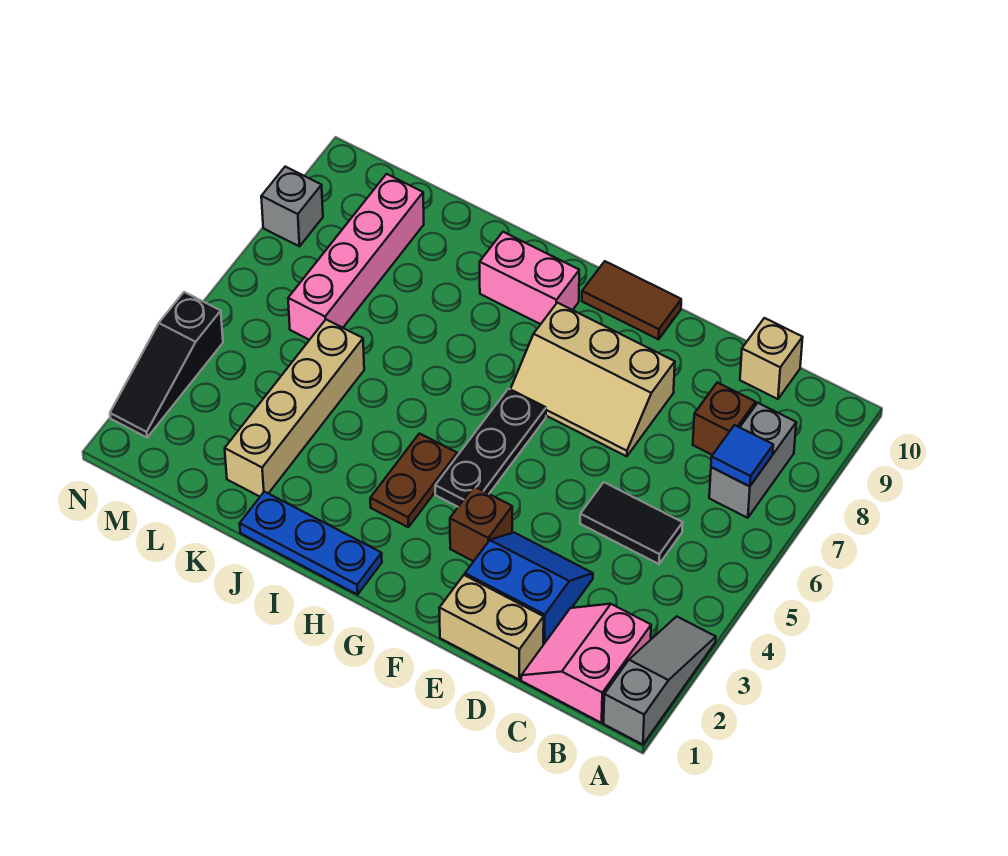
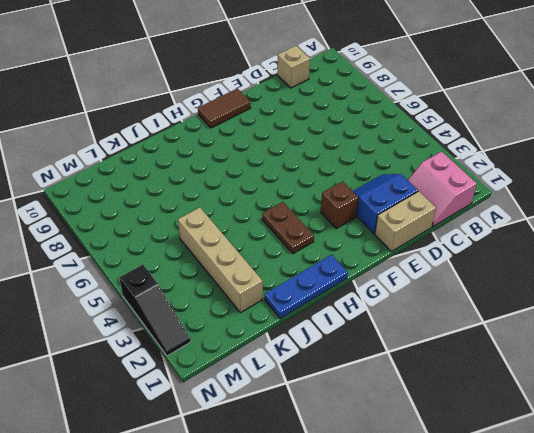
none -> grey 1x3 slope [604,616,716,745]
none -> grey 1x2 brick [709,403,796,518]
none -> black 1x2 tile [580,482,683,564]

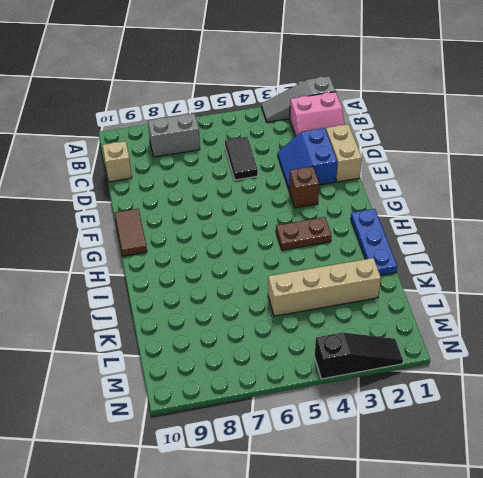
none -> brown 1x1 brick [693,383,756,455]
none -> tan 2x3 slope [511,303,675,456]
none -> black 1x3 plate [435,389,546,507]

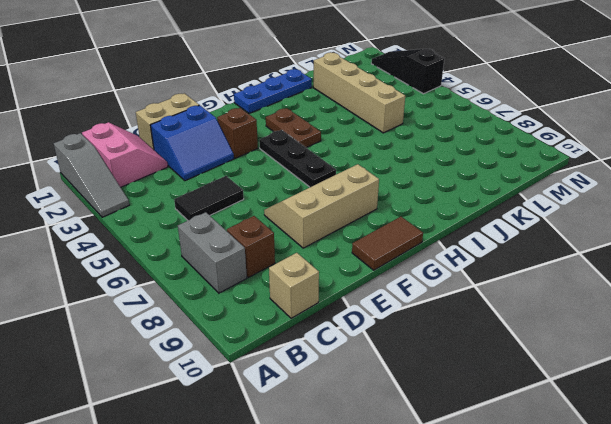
none -> pink 1x2 brick [480,232,579,324]
none -> pink 1x4 brick [288,174,424,340]
none -> grey 1x1 brick [261,167,323,246]

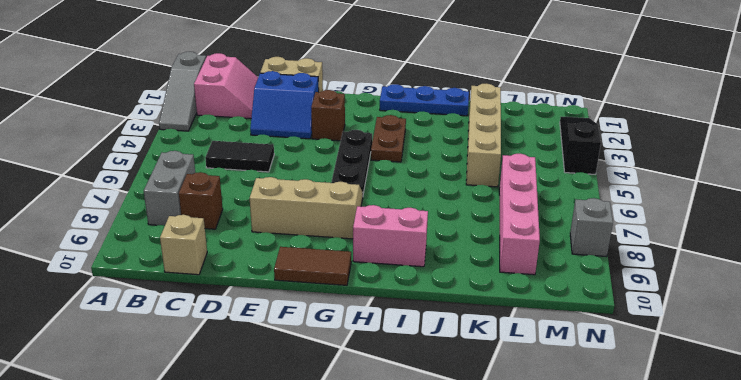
none -> blue 1x1 tile [711,425,773,486]

